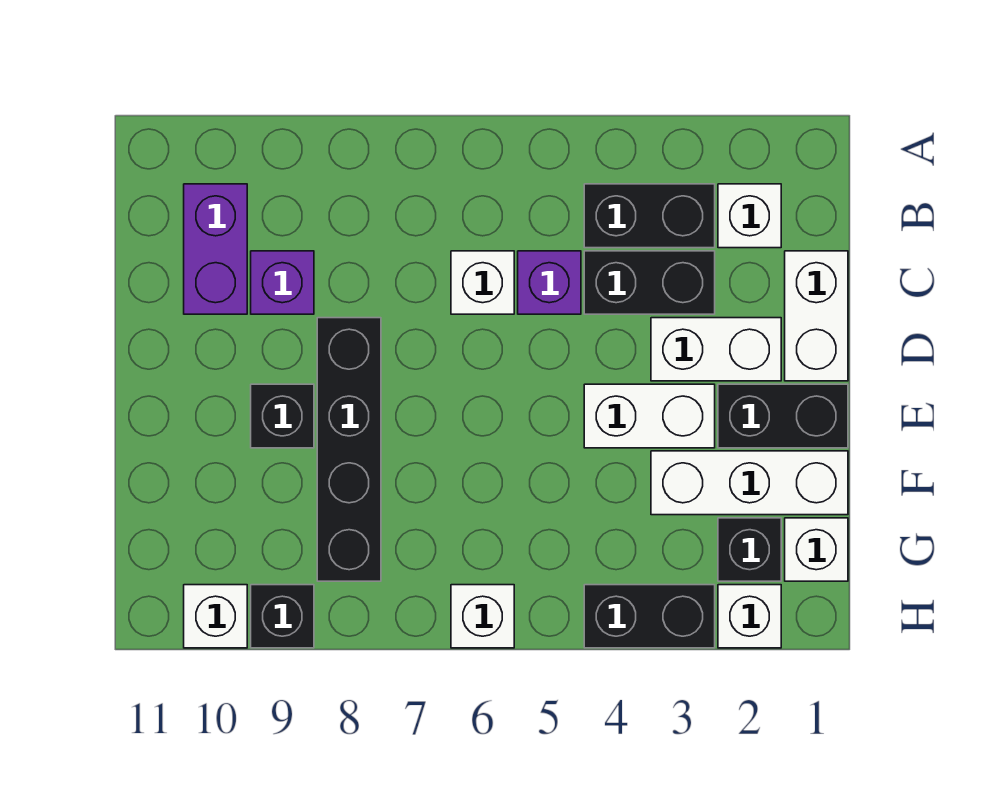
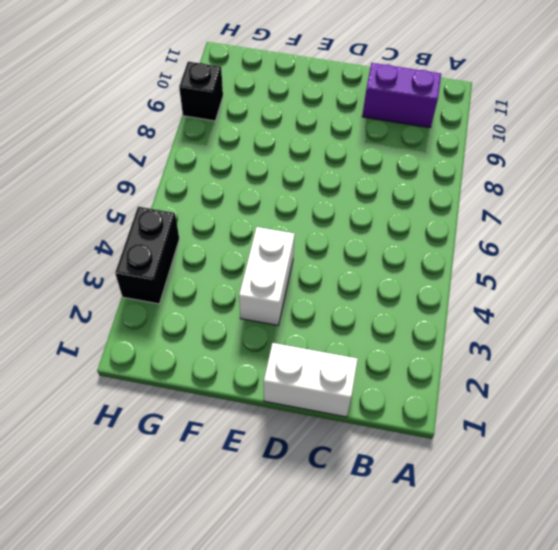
none -> white 1x1 brick [718,184,781,248]
none -> black 1x2 brick [584,184,715,248]
none -> black 1x2 brick [584,251,715,314]

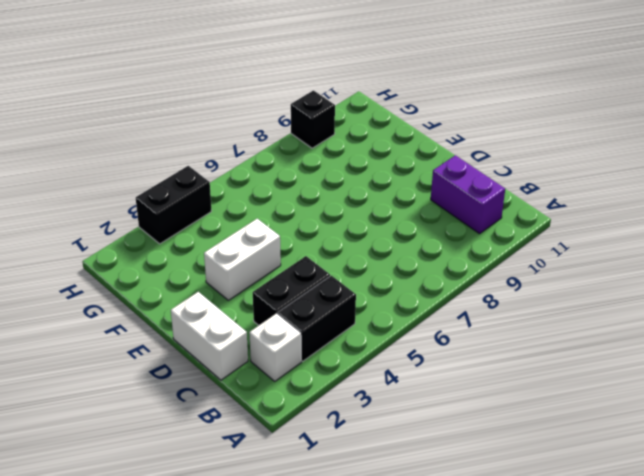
none -> purple 1x1 brick [518,251,581,314]
none -> white 1x1 brick [451,251,514,314]
none -> purple 1x1 brick [251,251,314,314]

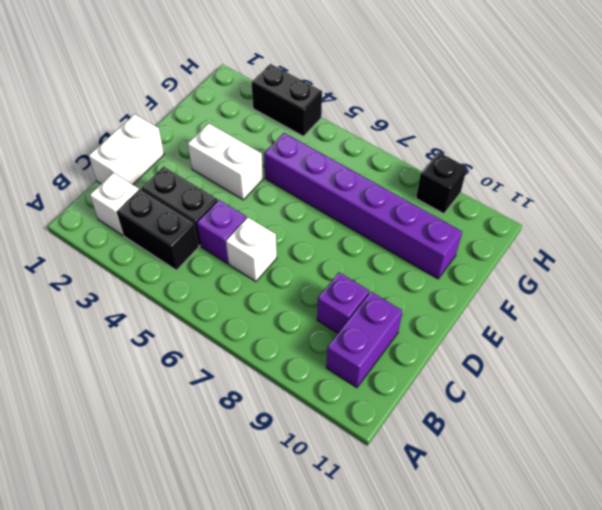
purple 1x6 brick [264,133,462,279] -> black 1x4 brick [317,318,381,581]
none -> white 1x2 brick [651,318,781,381]
none -> black 1x2 brick [718,384,848,448]
none -> black 1x1 brick [251,384,314,448]

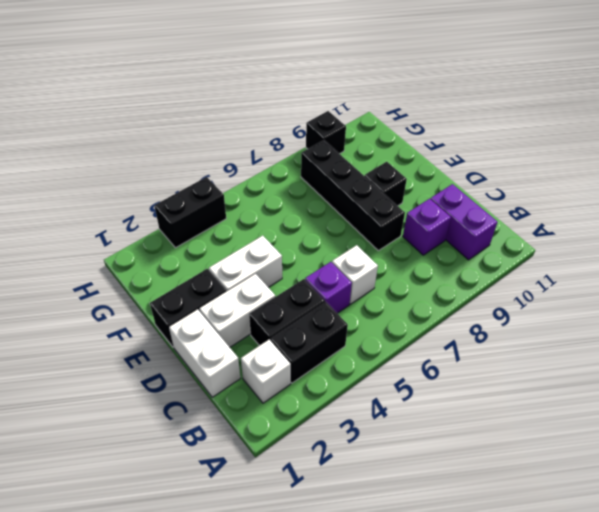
none -> white 1x3 brick [651,451,848,515]
none -> white 1x1 brick [785,518,848,581]
none -> black 1x1 brick [718,518,781,581]

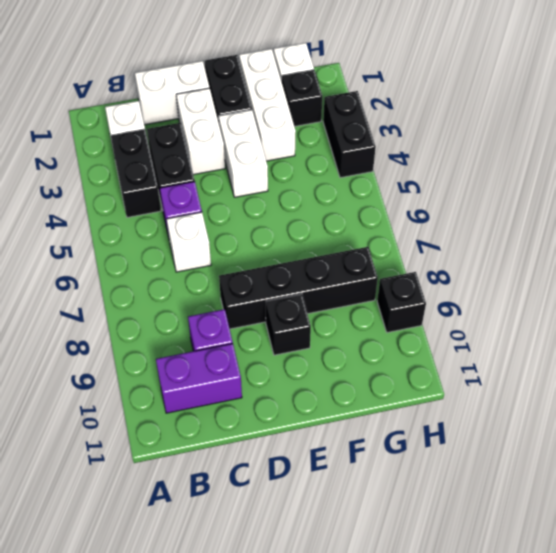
none -> white 1x1 brick [718,585,781,648]
none -> white 1x1 brick [451,585,514,648]
none -> white 1x1 brick [184,585,247,648]

